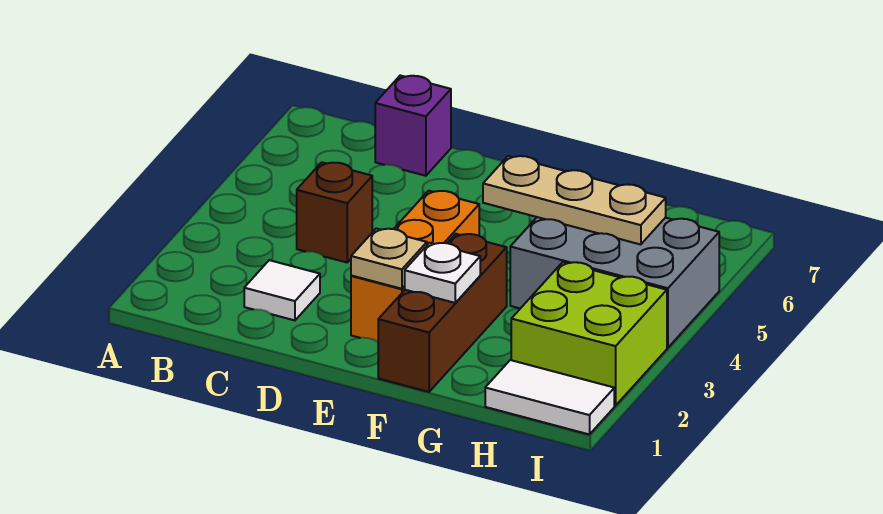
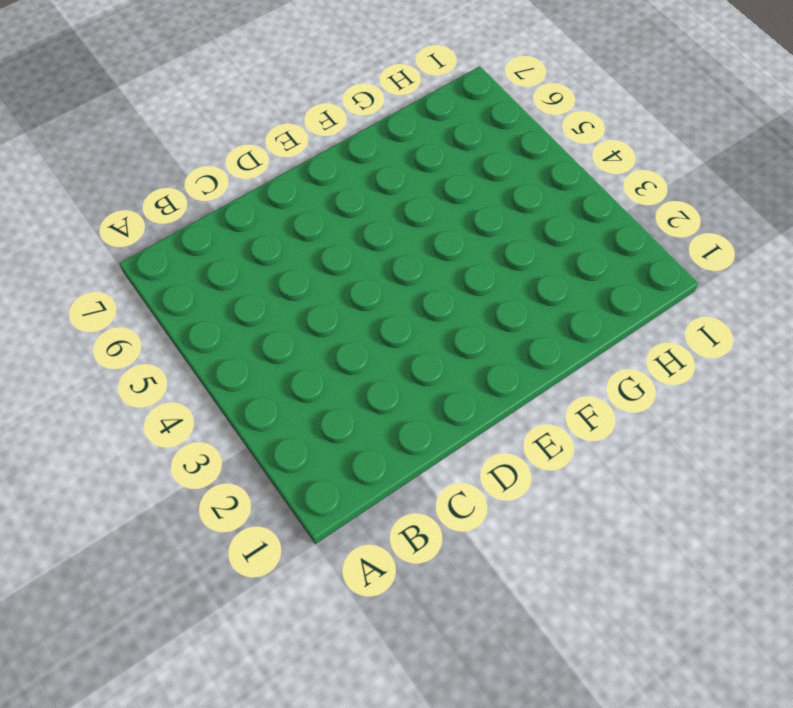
none -> white 1x1 tile [244,260,320,320]
none -> brown 1x1 brick [297,162,372,262]

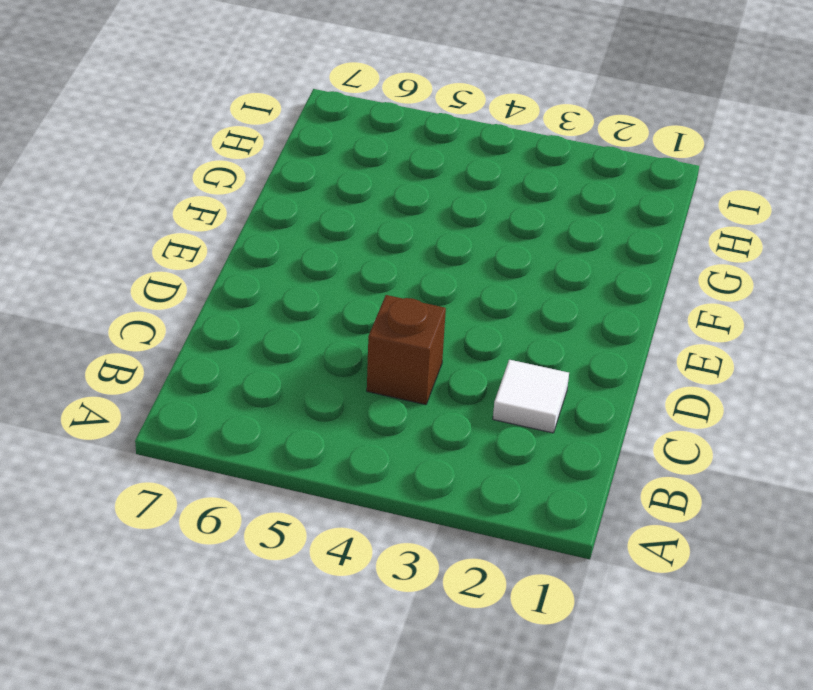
none -> purple 1x1 brick [375,76,451,176]
none -> orange 1x3 brick [351,191,479,342]

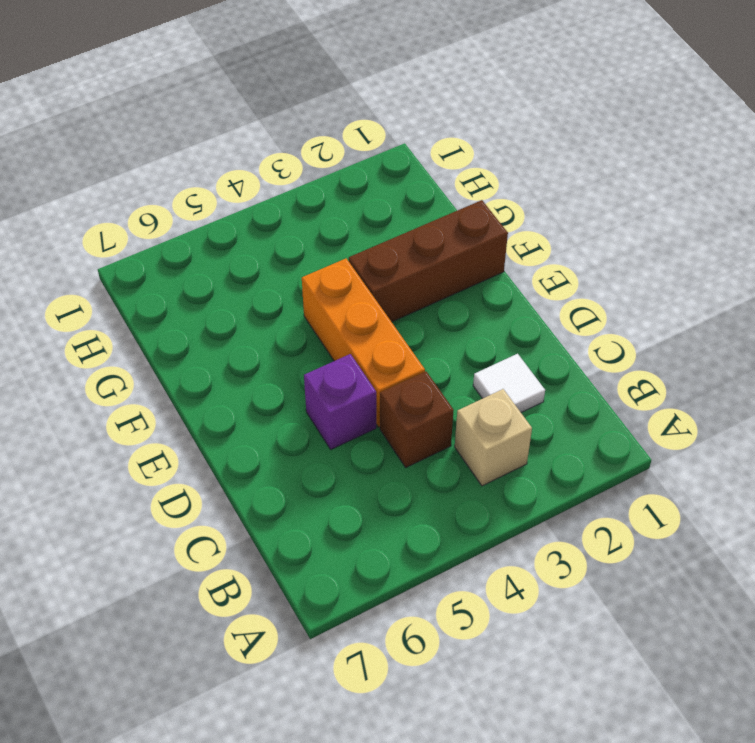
tan 1x1 brick [455,389,532,486] -> none
orange 1x3 brick [302,259,425,427] -> orange 1x3 brick turned to [351,191,479,342]
purple 1x1 brick [304,354,376,449] -> purple 1x1 brick moved to [375,76,451,176]
none -> grey 2x3 brick [510,217,719,348]
none -> white 1x2 tile [485,360,614,434]

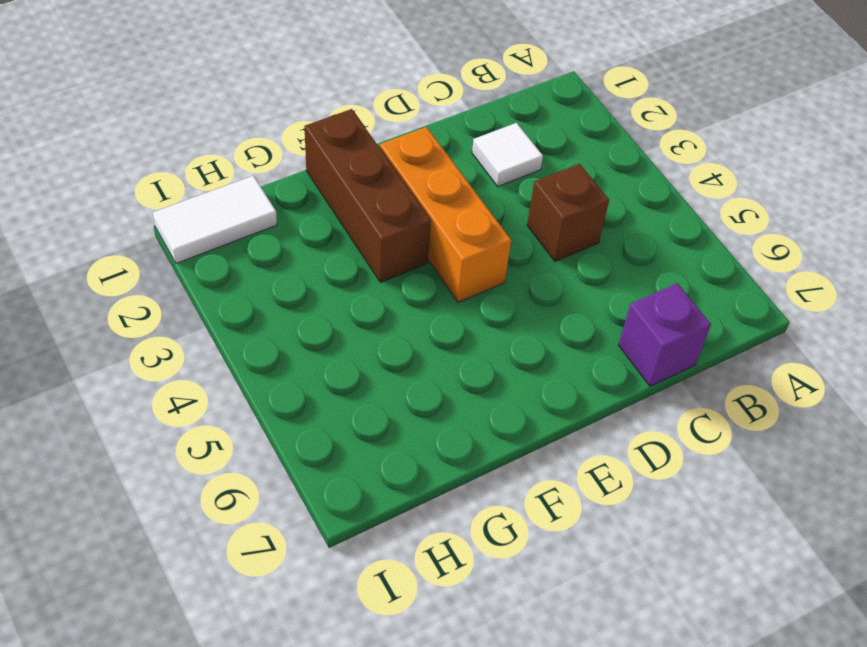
none -> grey 2x3 brick [510,217,719,348]
none -> lime 2x2 brick [511,262,667,406]

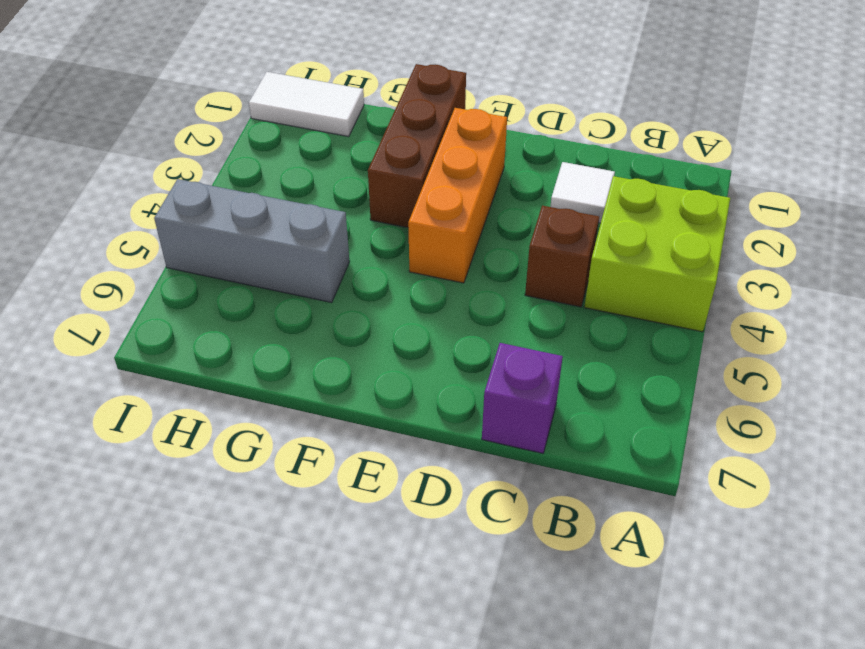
lime 2x2 brick [584,176,730,332] -> lime 2x2 brick moved to [511,262,667,406]
grey 1x3 brick [154,179,350,302] -> grey 2x3 brick [510,217,719,348]
none -> tan 1x1 plate [351,229,427,289]
none -> white 1x1 plate [405,243,480,303]

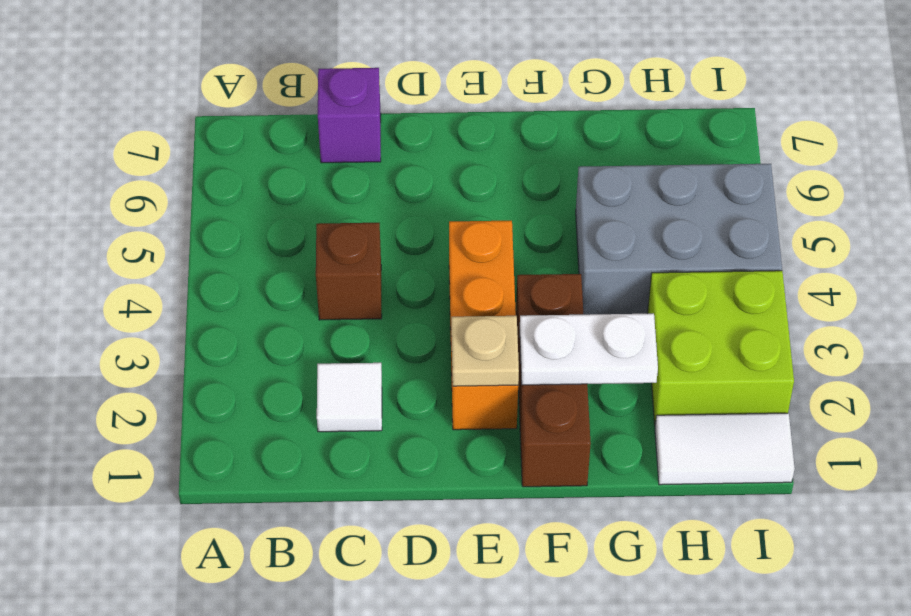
white 1x2 plate [520,313,658,385] -> white 1x1 plate [405,243,480,303]
none -> tan 1x3 plate [483,156,666,245]

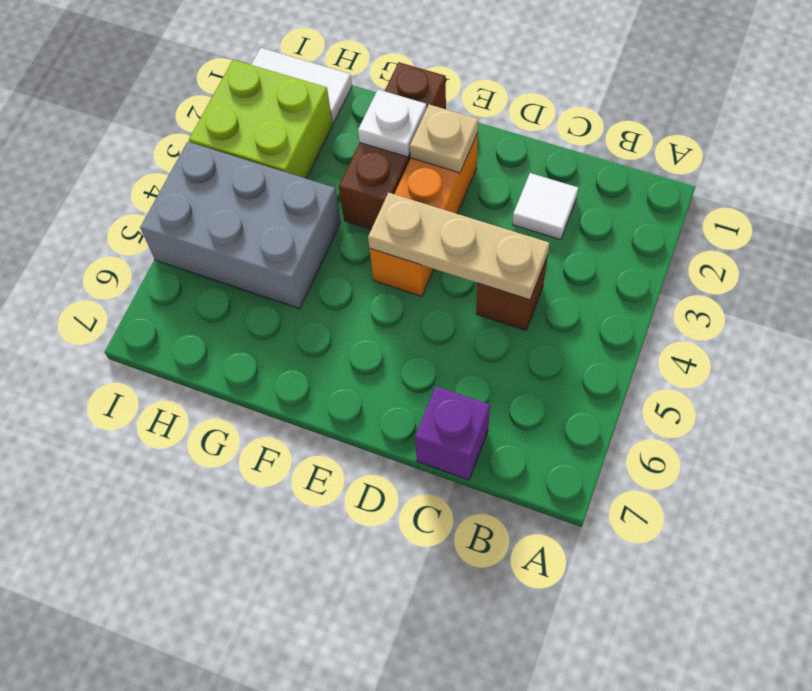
tan 1x3 plate [368,193,549,300] -> tan 1x3 plate moved to [483,156,666,245]

